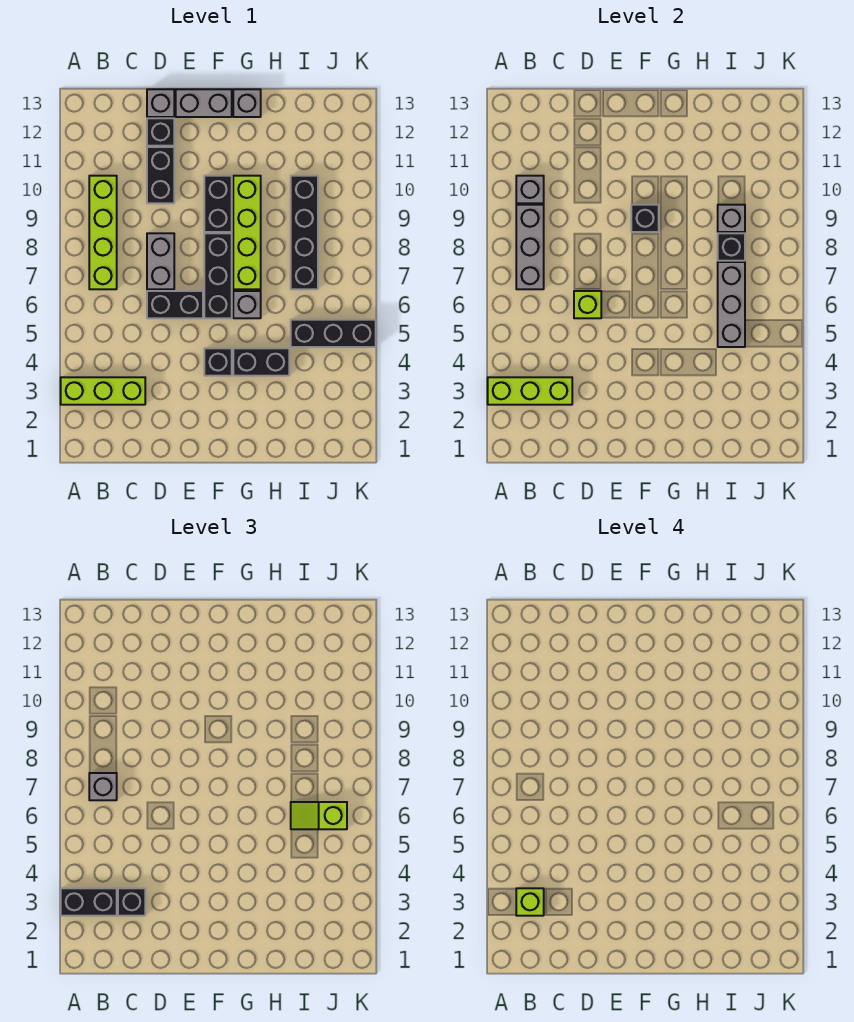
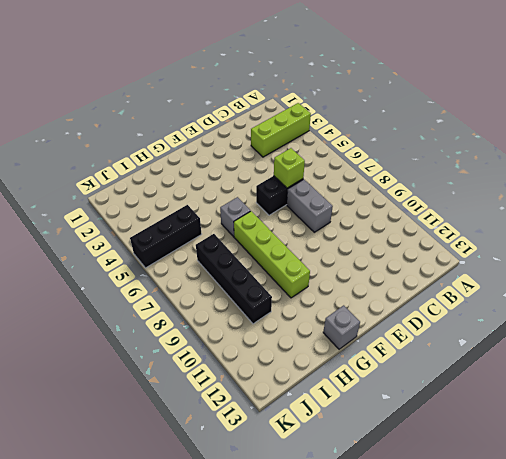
none -> lime 1x4 brick [89,176,117,289]
none -> black 1x2 brick [147,147,174,203]
none -> black 1x1 brick [147,118,174,146]
none -> grey 1x1 brick [147,89,174,117]

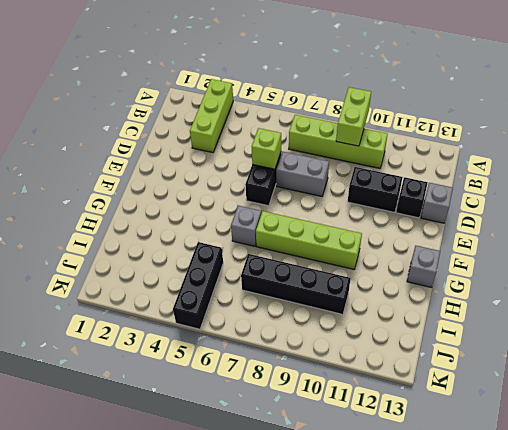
lime 1x2 brick [336,87,371,146] -> grey 1x3 brick [516,205,544,289]
none -> grey 1x2 brick [176,89,232,117]
none -> black 1x1 brick [204,348,232,376]
none -> black 1x3 brick [204,233,232,318]
none -> black 1x2 brick [204,176,232,232]

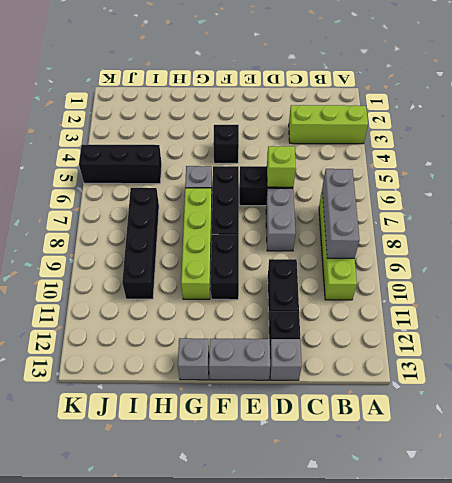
none -> black 1x2 brick [233,348,289,376]
none -> lime 1x3 brick [488,377,572,405]
none -> grey 1x1 brick [516,176,544,203]
none -> black 1x1 brick [631,205,659,232]

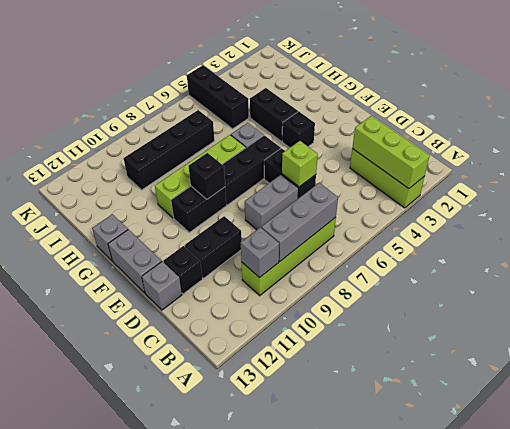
none -> grey 1x3 brick [718,262,745,347]
none -> black 1x1 brick [718,233,745,261]
none -> grey 1x1 brick [718,205,745,232]
none -> black 1x2 brick [61,888,117,916]

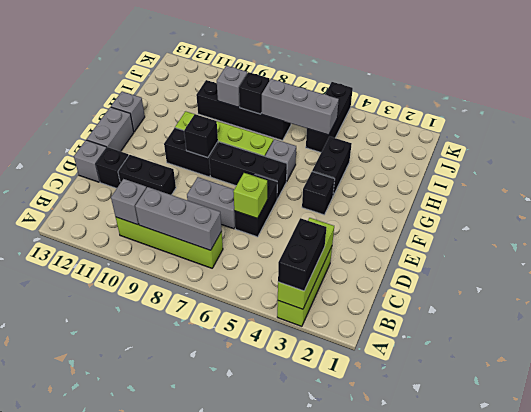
none -> grey 1x1 brick [89,773,117,800]
none -> black 1x1 brick [118,888,145,916]
none -> lime 1x2 slope [291,802,347,829]
none -> lime 1x1 brick [516,888,544,916]

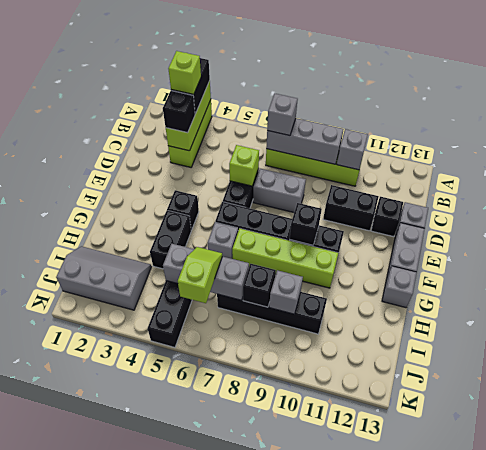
grey 2x3 slope [56,246,151,310] -> none

